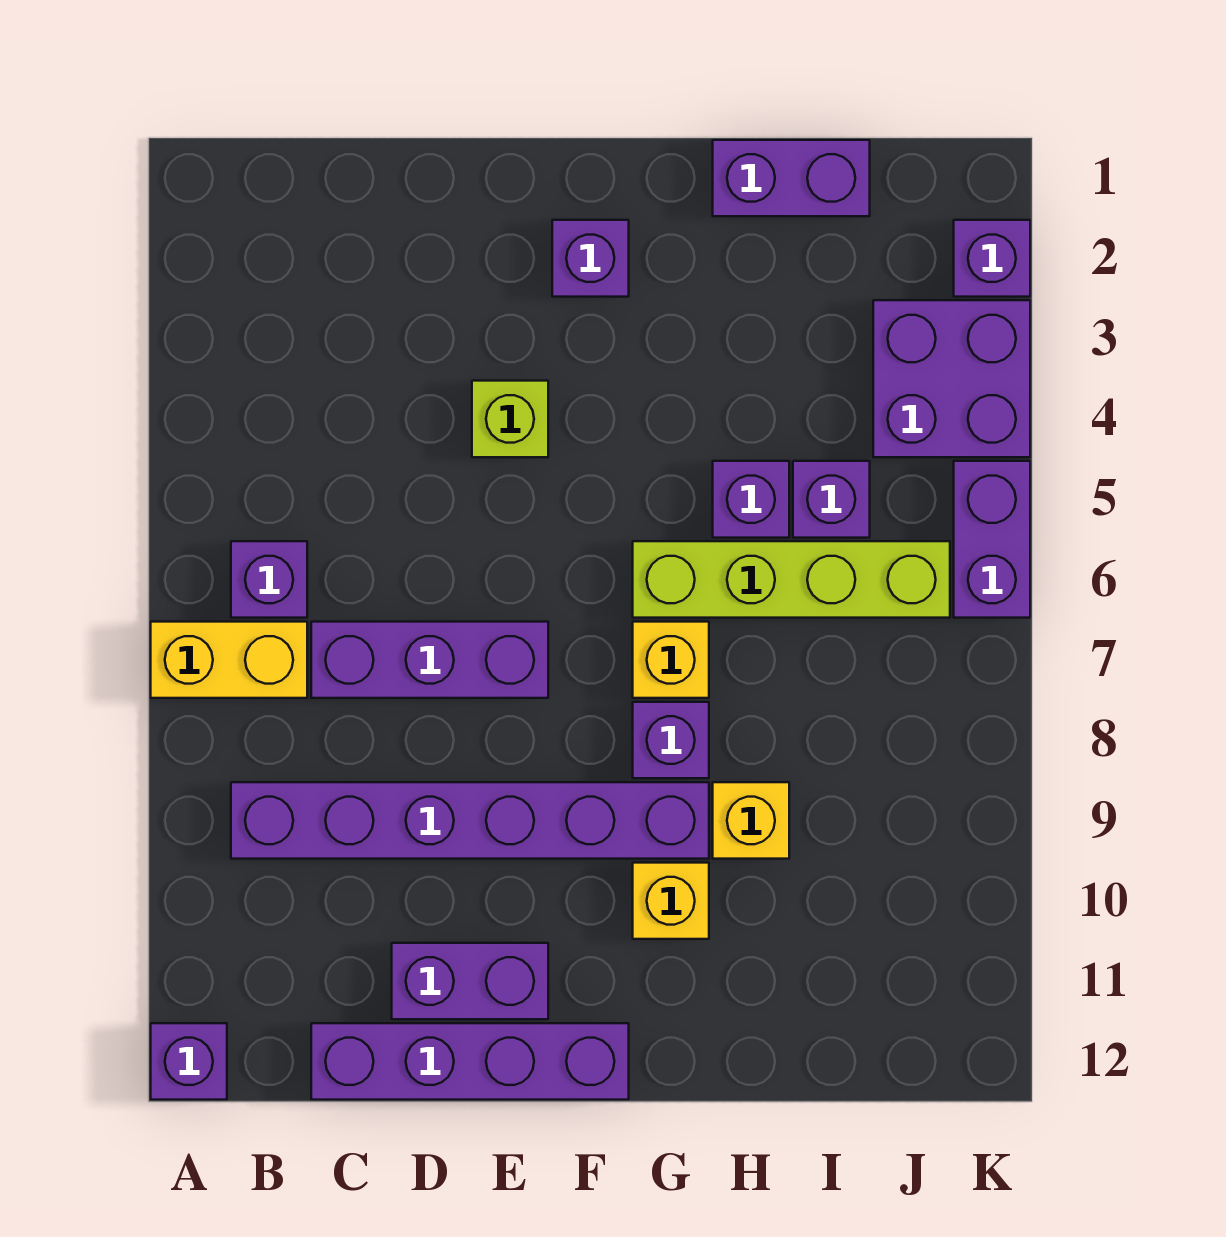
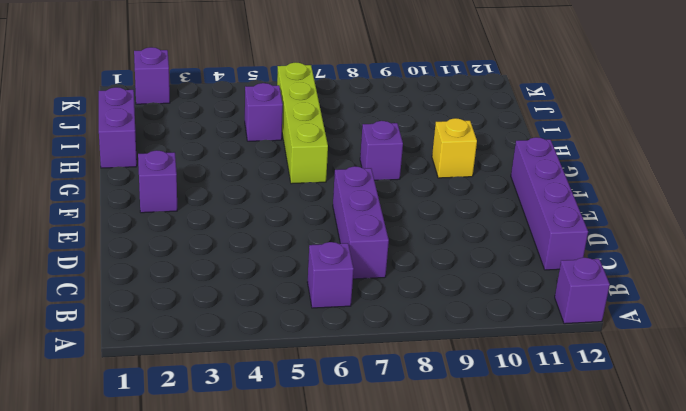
none -> yellow 1x2 brick [151,622,307,698]
none -> purple 1x6 brick [231,782,709,859]
none -> purple 1x2 brick [392,943,548,1019]

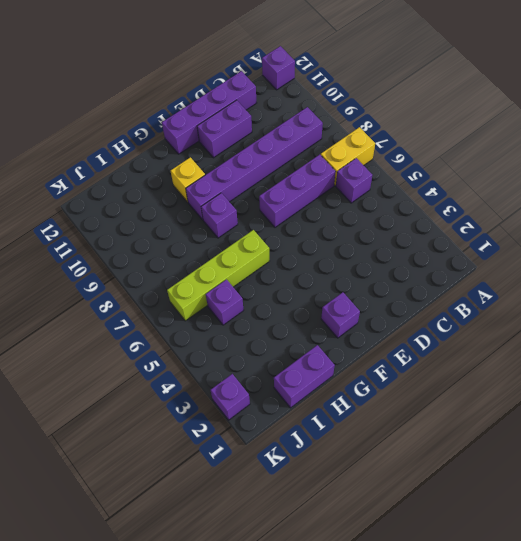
none -> lime 1x1 brick [472,381,548,457]
none -> yellow 1x1 brick [633,622,709,698]
none -> purple 1x1 brick [713,461,789,538]

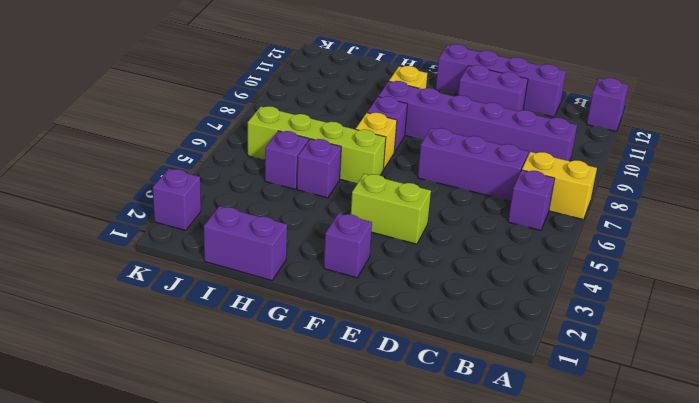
lime 1x2 brick [351,174,431,244] -> lime 1x1 brick [472,381,548,457]
none -> yellow 1x1 brick [713,782,789,859]
none -> purple 2x2 brick [873,300,1030,457]
none -> purple 1x2 brick [954,461,1030,618]

